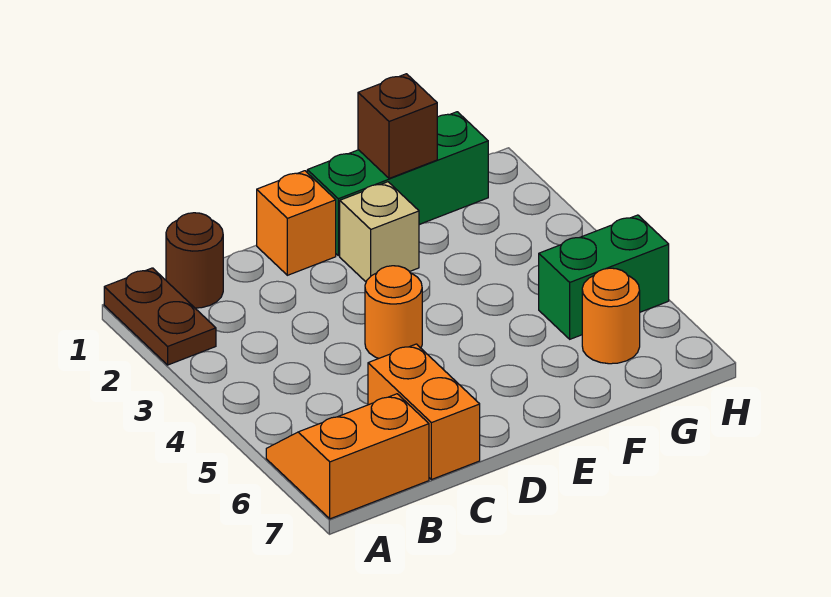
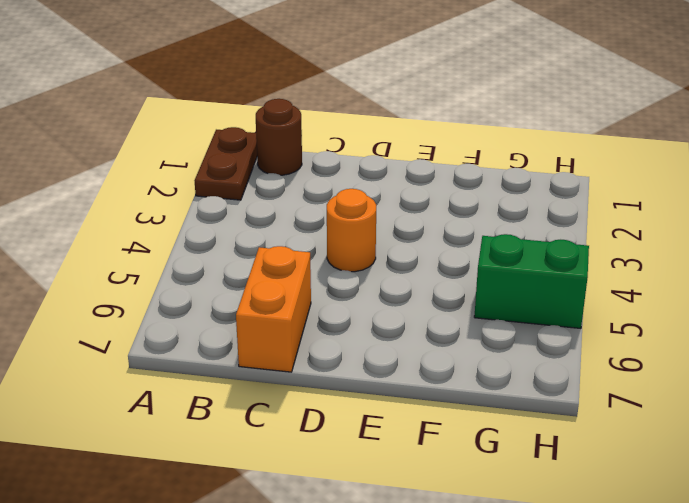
none -> orange 2x2 slope [266,394,429,519]
none -> orange 1x1 brick [257,171,336,275]

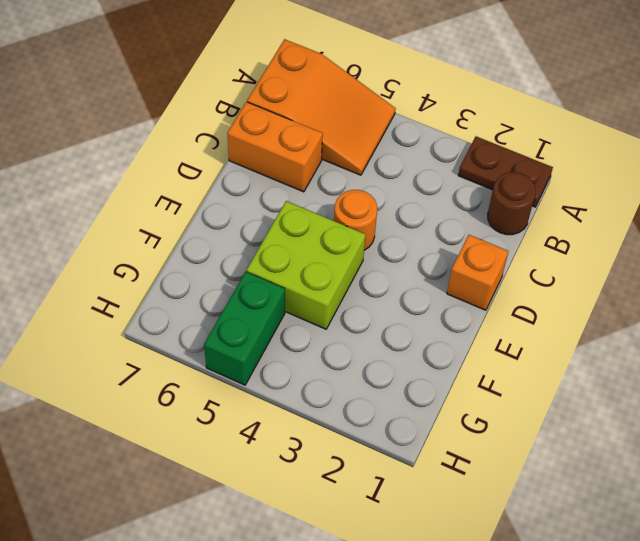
orange 2x3 slope [247,39,396,175] -> orange 2x2 slope [266,394,429,519]
lime 2x2 brick [247,201,365,329] -> none
none -> green 1x3 brick [307,112,488,256]
none -> tan 1x1 brick [340,182,419,282]

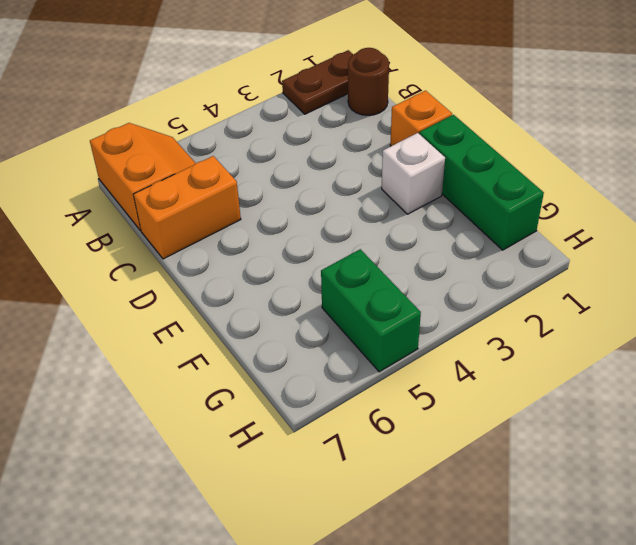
white 1x1 brick [382,133,445,214] -> tan 1x1 brick [340,182,419,282]
none -> orange 1x1 round brick [365,266,422,358]
none -> orange 1x1 round brick [582,268,640,364]

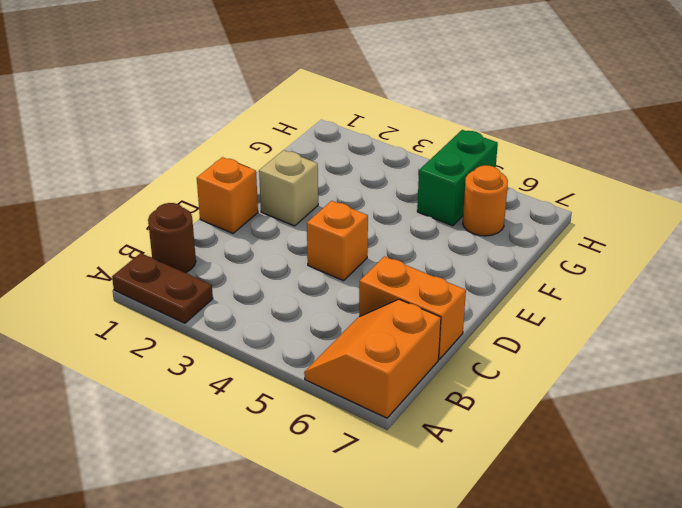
orange 1x1 brick [307,201,368,281] -> orange 1x1 round brick [365,266,422,358]
none -> green 1x3 brick [307,112,488,256]
none -> brown 1x1 brick [358,74,437,178]

